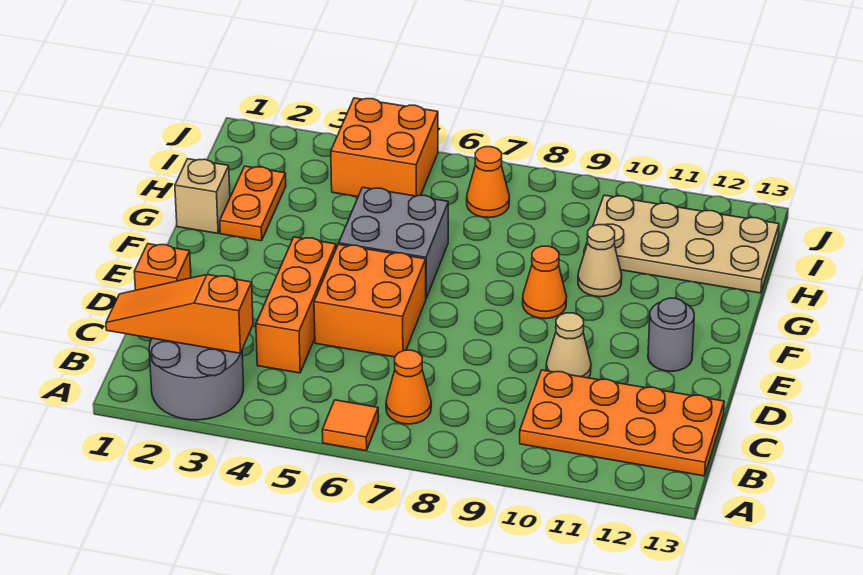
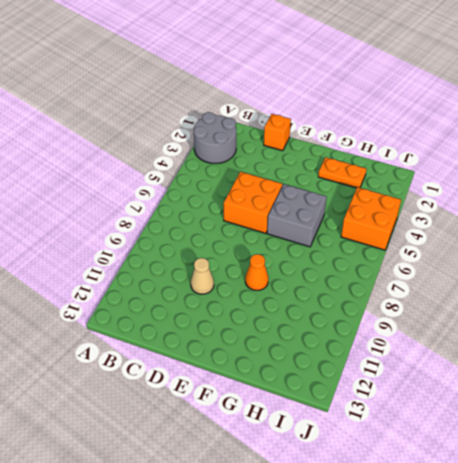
none -> orange 1x1 tile [322,400,378,451]
none -> orange 1x1 cone [386,350,431,424]
none -> orange 2x4 plate [520,370,724,476]

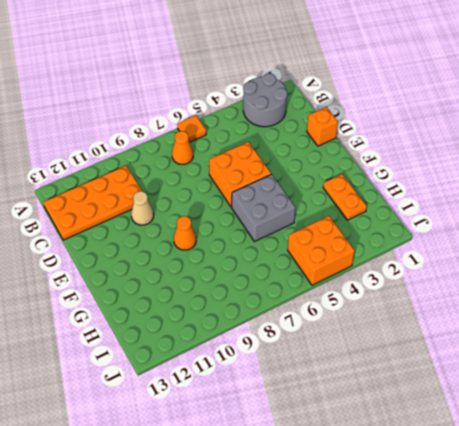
none -> orange 1x3 brick [256,237,336,373]
none -> grey 1x1 round brick [648,298,694,371]
none -> tan 1x1 brick [175,159,230,233]

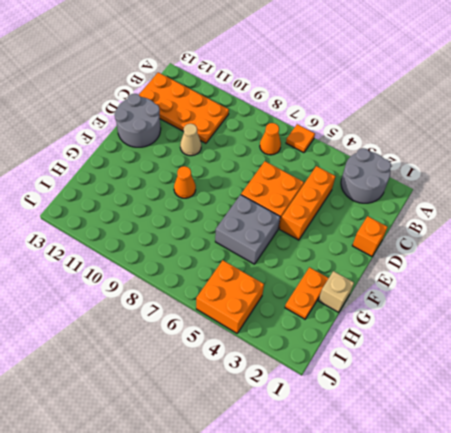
grey 2x2 round brick [115,94,161,147] -> grey 1x1 round brick [648,298,694,371]
none -> tan 1x1 cone [578,225,622,297]
none -> tan 2x4 plate [584,195,779,293]
none -> orange 1x1 cone [467,147,509,218]

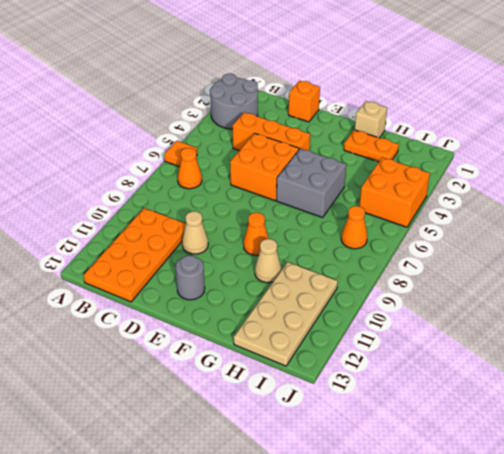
none -> orange 1x3 slope [106,275,253,353]

